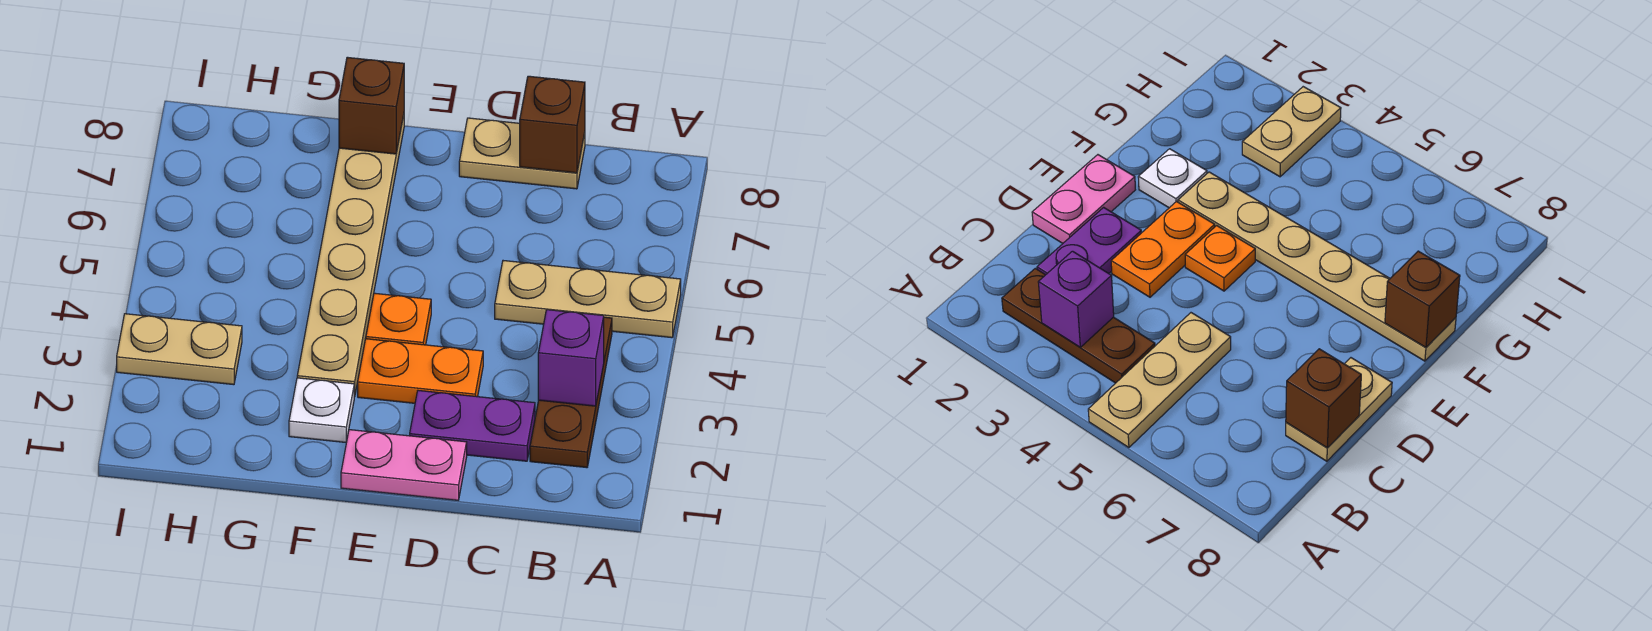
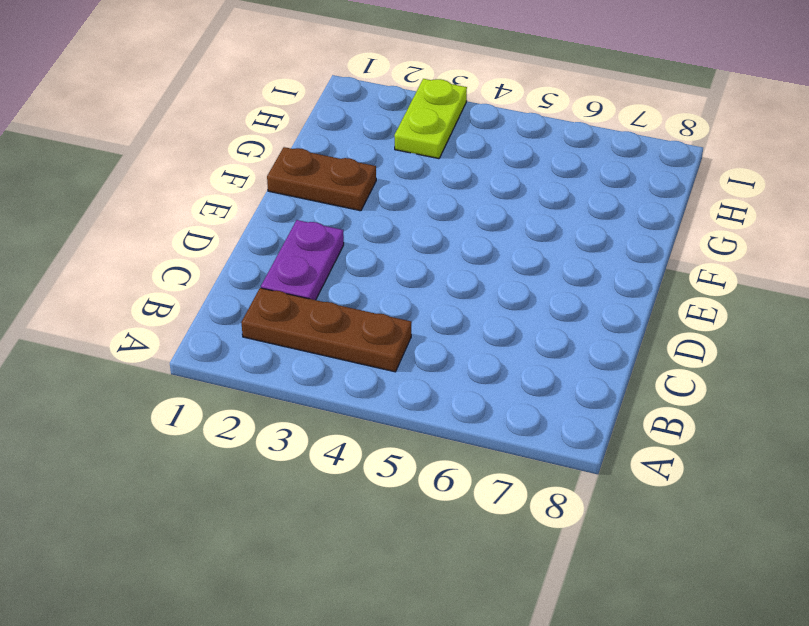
brown 1x2 plate [267,147,376,211] -> white 1x1 plate [289,378,354,442]
lime 1x2 plate [394,79,467,159] -> tan 1x2 plate [117,314,242,385]
none -> tan 1x3 plate [495,261,681,338]
none -> tan 1x2 plate [459,118,585,189]
none -> pink 1x2 plate [341,430,467,500]

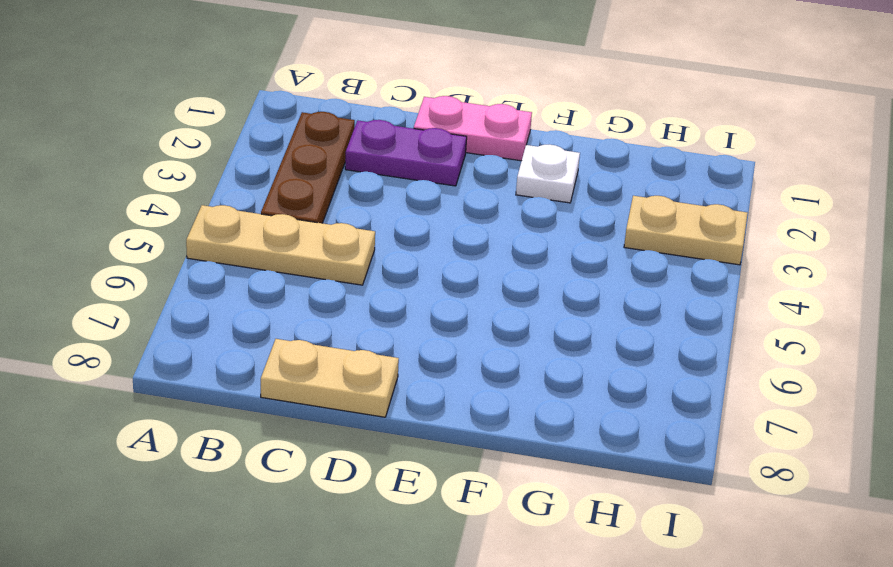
none -> orange 1x2 plate [358,339,483,403]
none -> orange 1x1 plate [366,293,431,345]
none -> tan 1x6 plate [297,115,404,397]

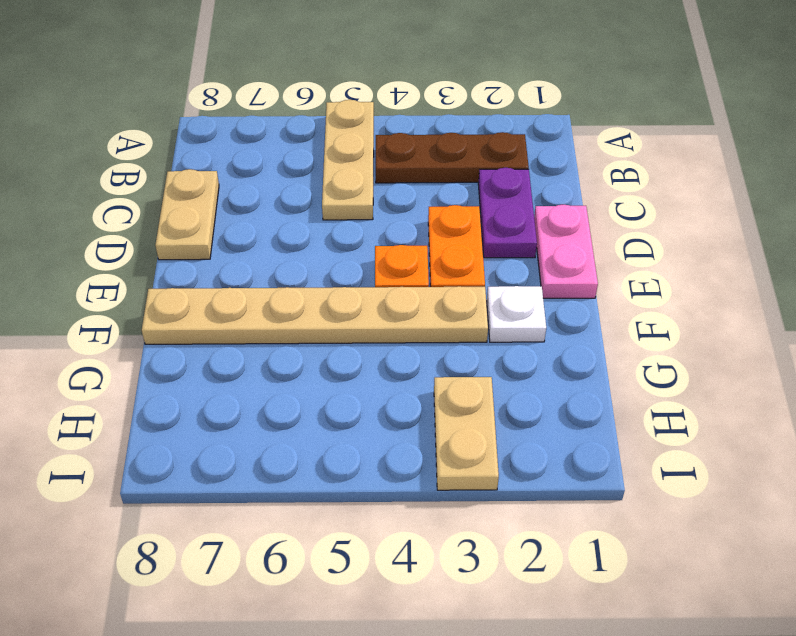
none -> purple 1x1 brick [538,310,604,406]
none -> brown 1x1 brick [520,76,585,173]
none -> brown 1x1 brick [339,57,404,154]

